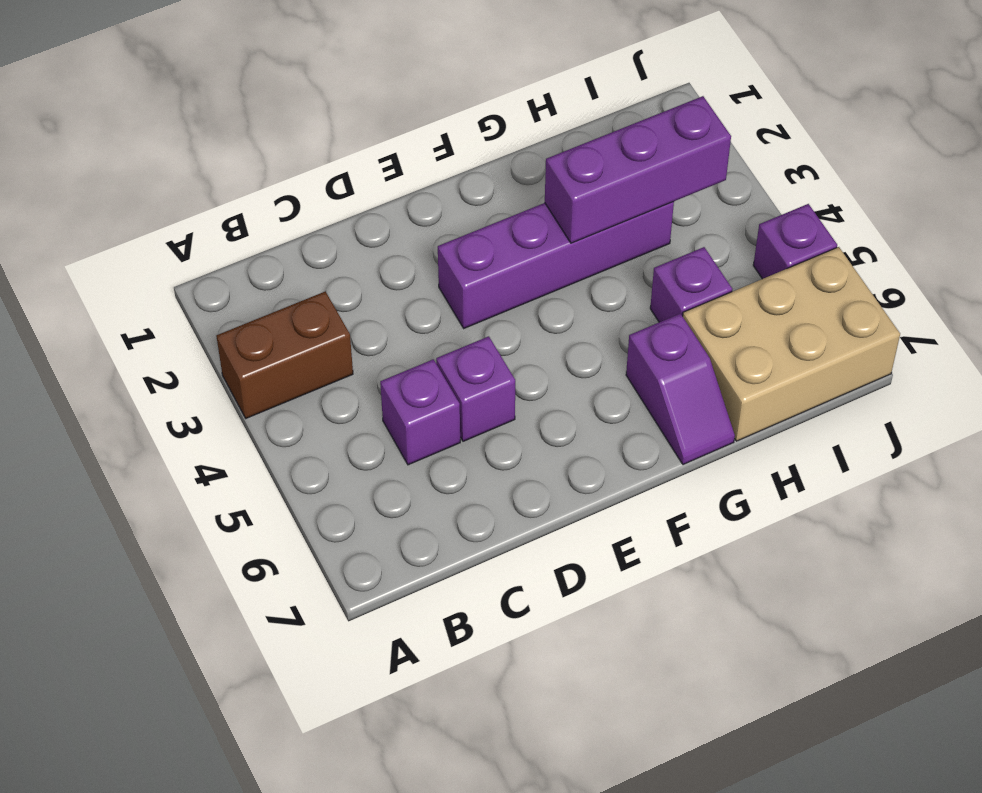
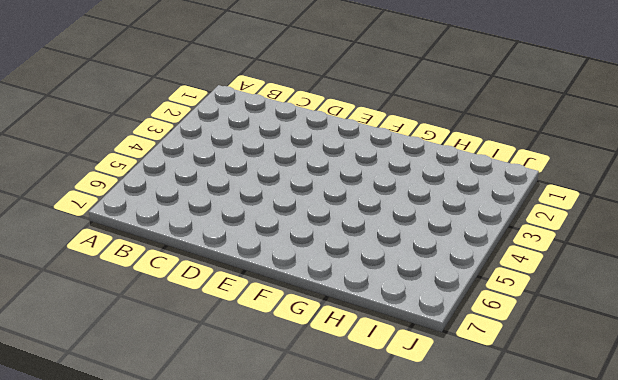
none -> brown 1x2 brick [216,292,353,418]
none -> purple 1x1 brick [380,359,460,465]

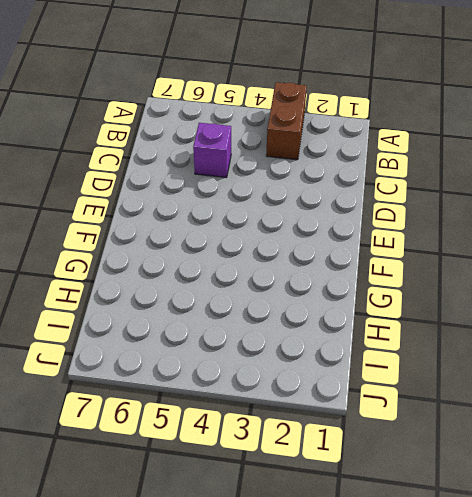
none -> purple 1x1 brick [436,336,515,441]
none -> purple 1x4 brick [438,202,674,328]

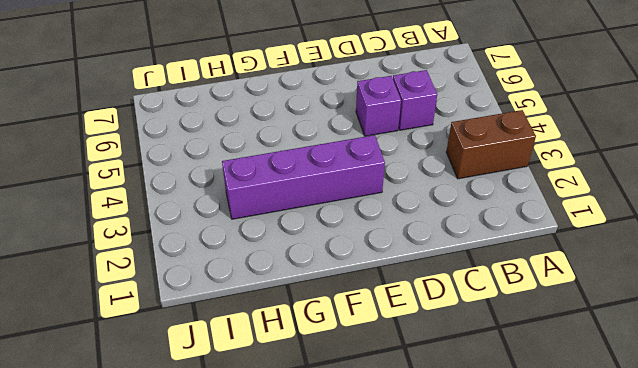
none -> purple 1x2 slope [626,314,735,465]
none -> purple 1x1 brick [650,247,732,322]

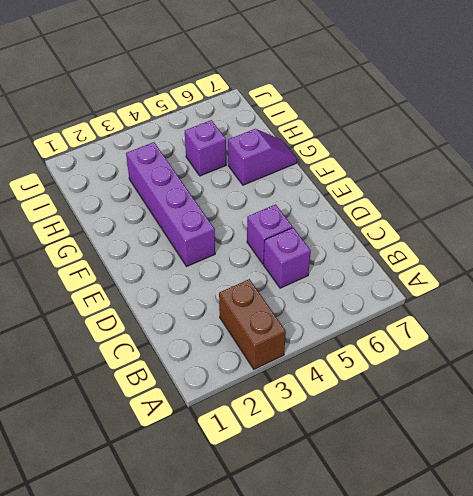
none -> tan 2x3 brick [683,247,900,441]
none -> purple 1x1 brick [753,204,837,279]

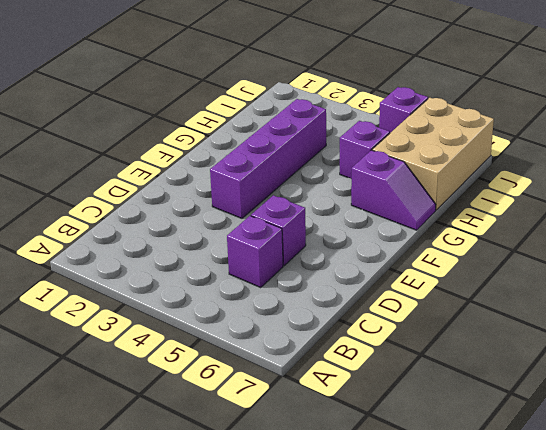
none -> brown 1x2 brick [216,292,353,418]
none -> purple 1x3 brick [545,96,731,243]

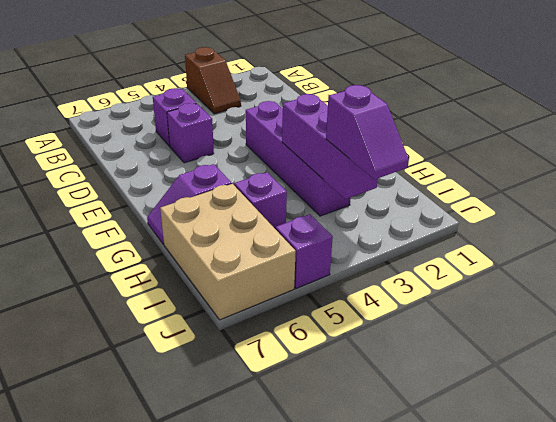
brown 1x2 slope [185,47,241,114] -> brown 1x2 brick [216,292,353,418]
purple 1x2 slope [326,85,409,180] -> none

